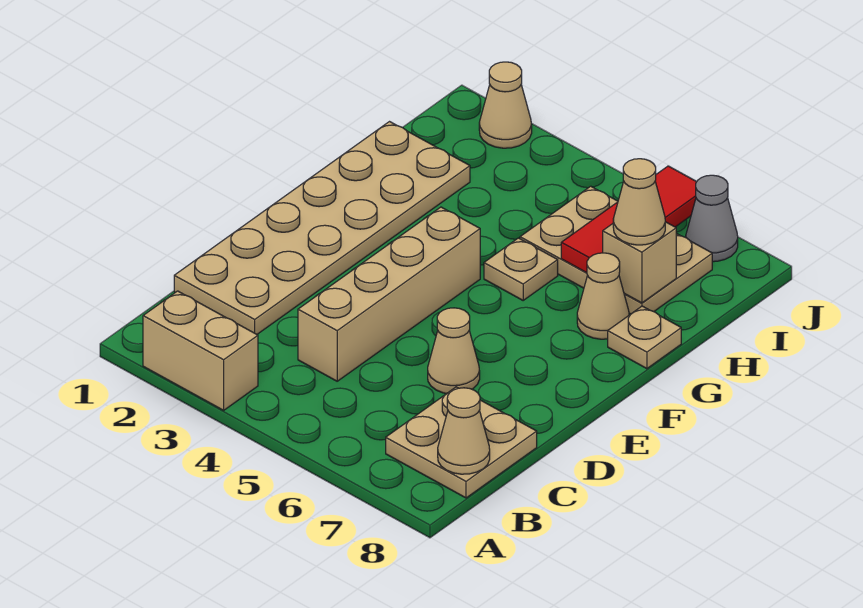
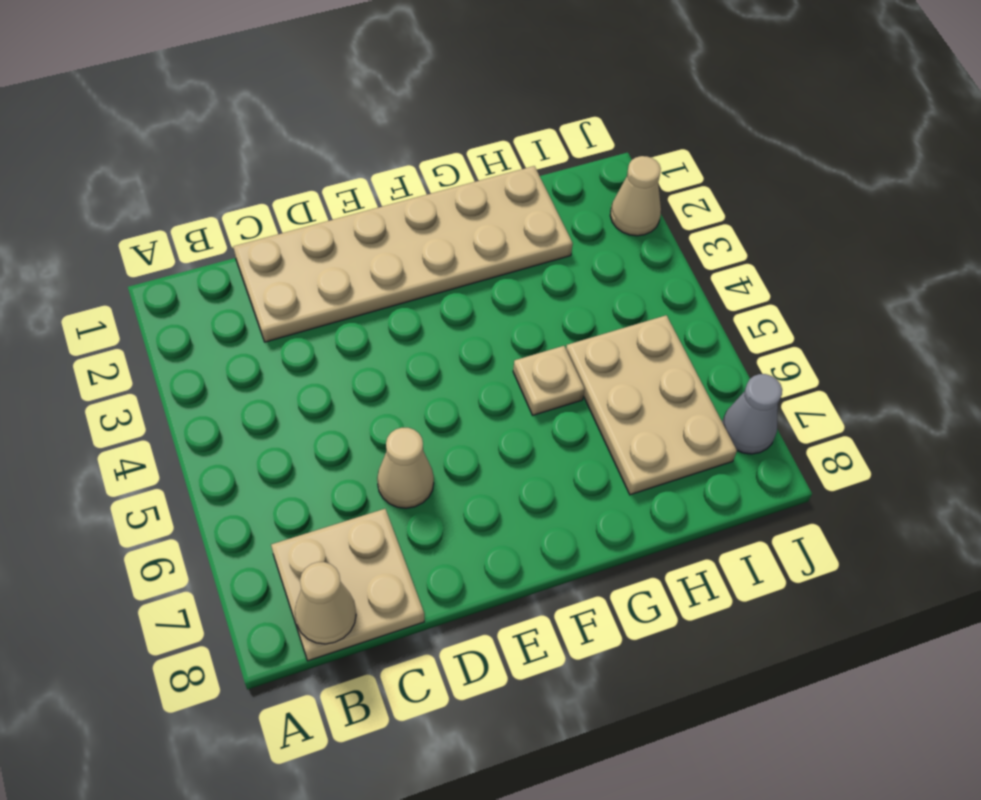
none -> tan 1x2 brick [143,291,258,410]
none -> tan 1x4 brick [298,207,480,381]
none -> tan 1x1 cone [577,253,629,339]

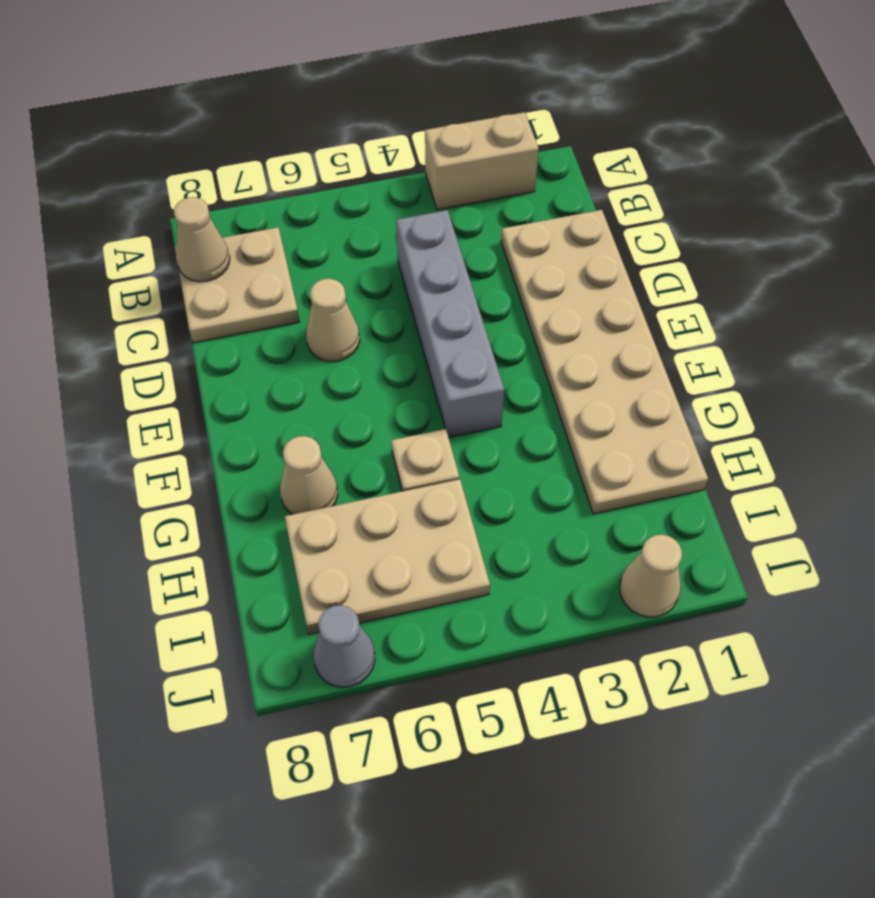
grey 1x4 brick [396,210,504,437] -> tan 1x4 brick [298,207,480,381]
none -> tan 1x1 plate [608,306,681,369]
none -> red 1x3 tile [561,166,696,273]
none -> tan 1x1 brick [603,222,676,303]

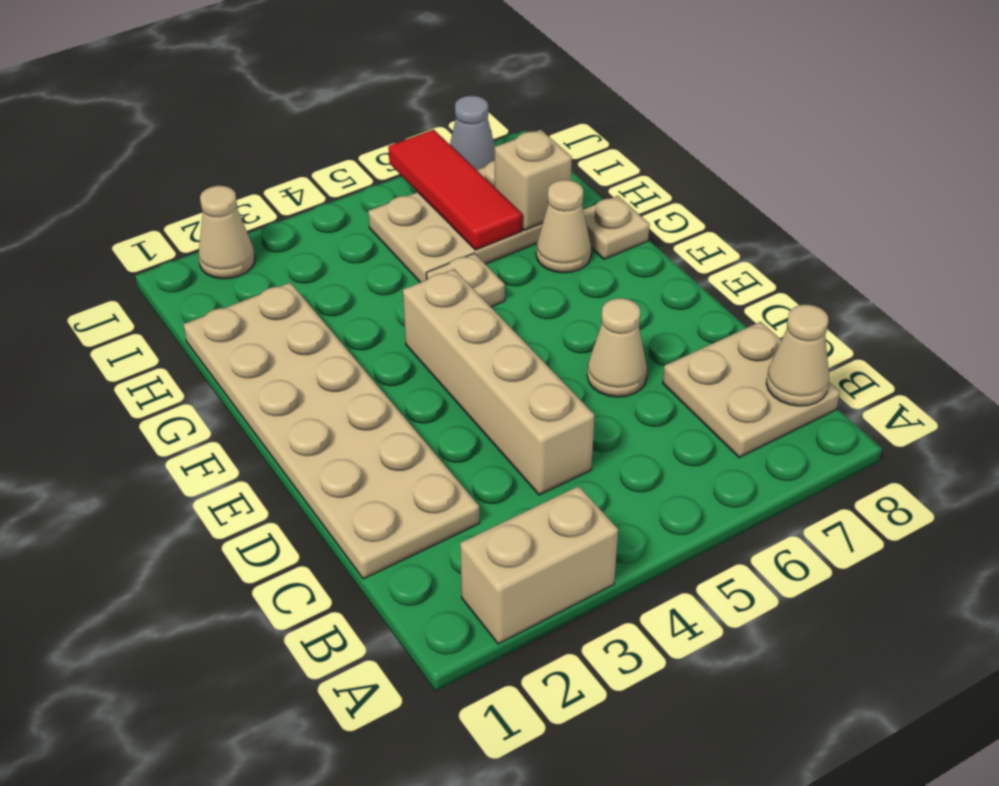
none -> tan 1x1 cone [613,159,665,245]

